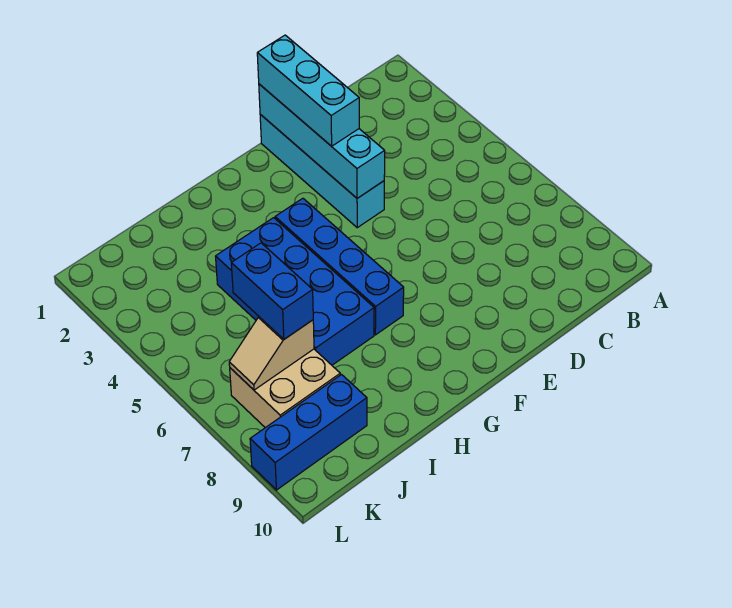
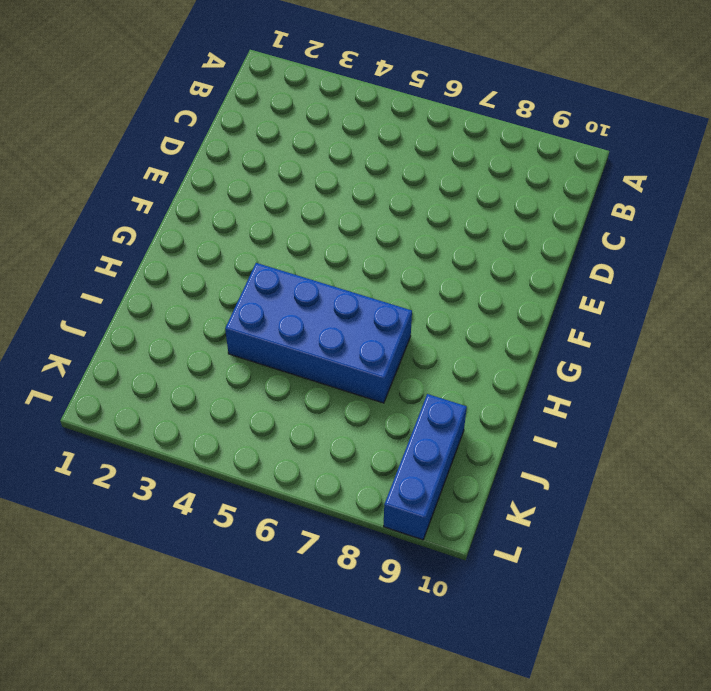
none -> cyan 1x4 brick [260,115,384,228]
none -> blue 1x4 brick [275,198,404,335]

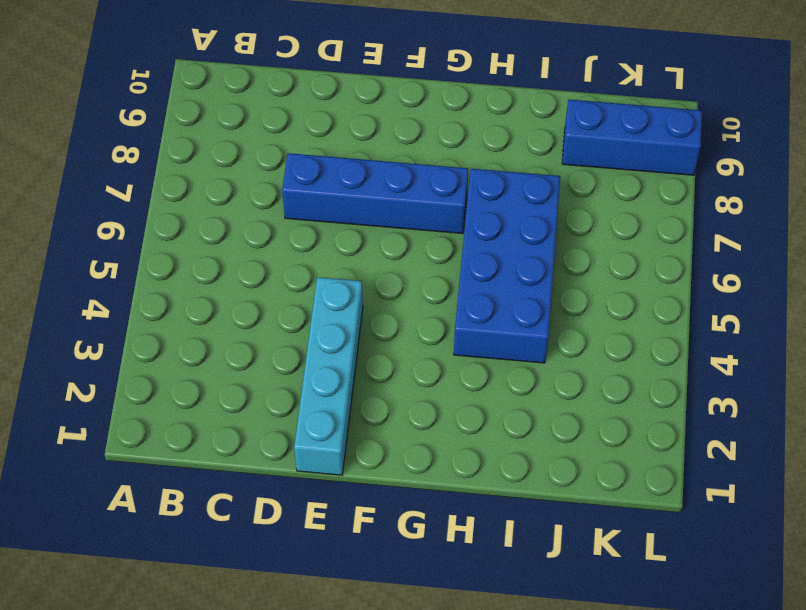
blue 1x4 brick [282,153,468,234] -> blue 1x4 brick turned to [275,198,404,335]
none -> tan 2x2 brick [230,349,340,428]
none -> cyan 1x4 brick [259,84,385,198]

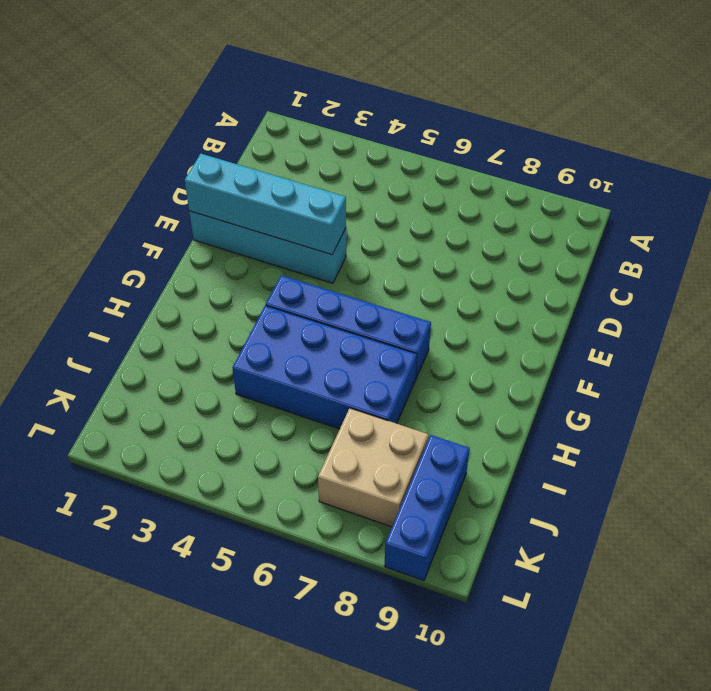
none -> tan 1x2 slope [229,317,314,390]
none -> cyan 1x3 brick [257,35,359,146]

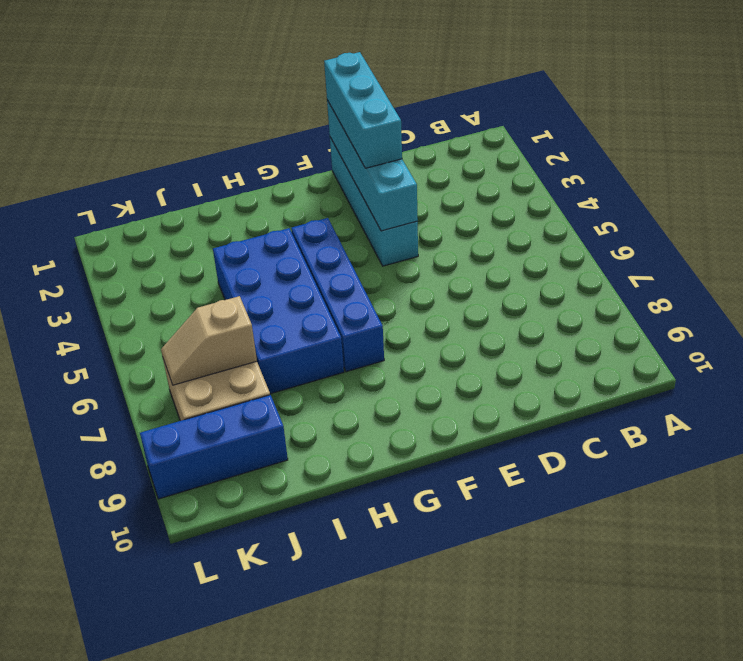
none -> blue 1x2 brick [231,243,313,339]

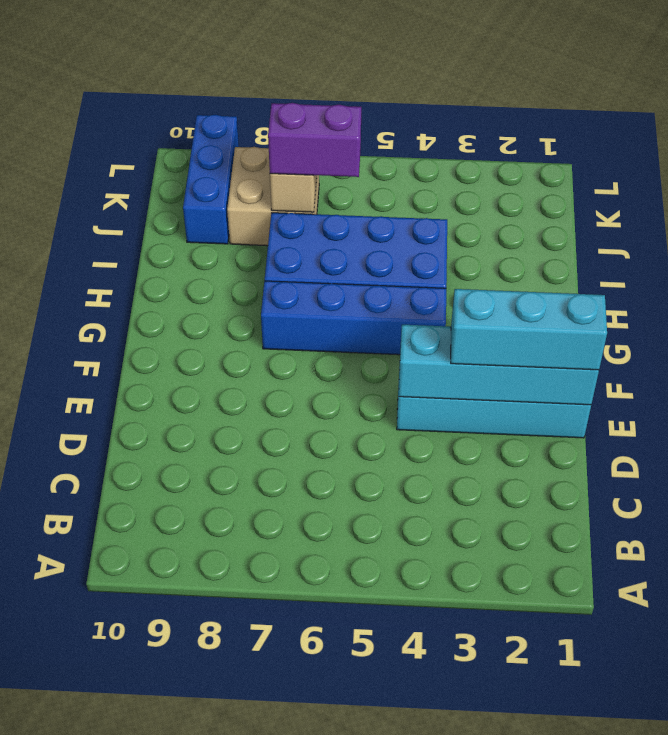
purple 1x2 brick [268,103,361,177] -> blue 1x2 brick [231,243,313,339]

